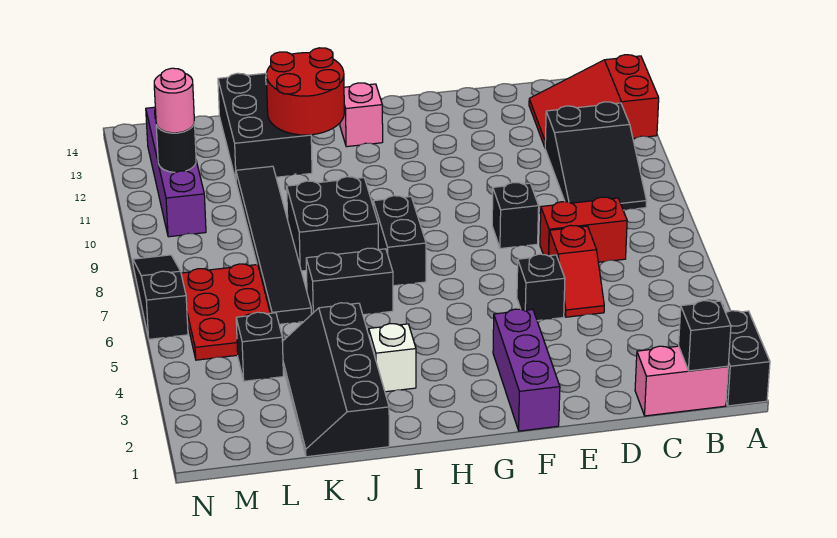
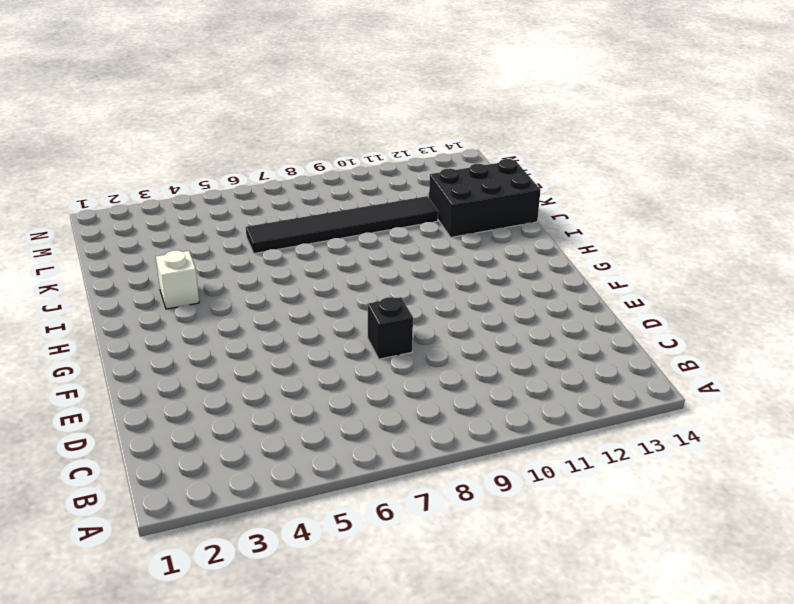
none -> black 1x2 brick [726,311,770,406]
none -> red 2x3 slope [529,55,659,147]
none -> pink 1x2 brick [635,346,728,416]

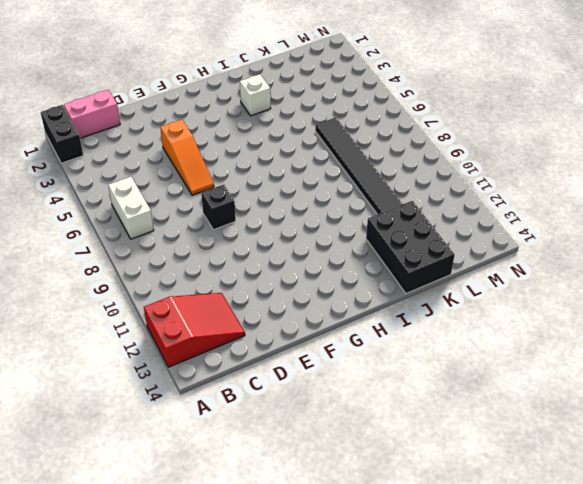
white 1x2 brick [108,177,154,239] -> none
orange 1x3 slope [160,119,214,195] -> black 1x1 brick [517,254,565,321]
none -> black 2x3 slope [545,102,646,210]
none -> red 1x2 brick [540,197,627,262]
none -> red 1x2 slope [549,225,604,317]

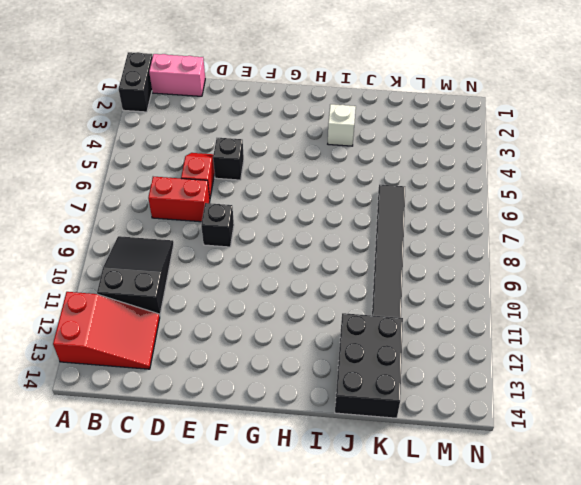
none -> purple 1x3 brick [493,309,560,431]
none -> black 1x2 brick [373,196,426,286]
none -> pink 1x1 brick [340,83,383,147]

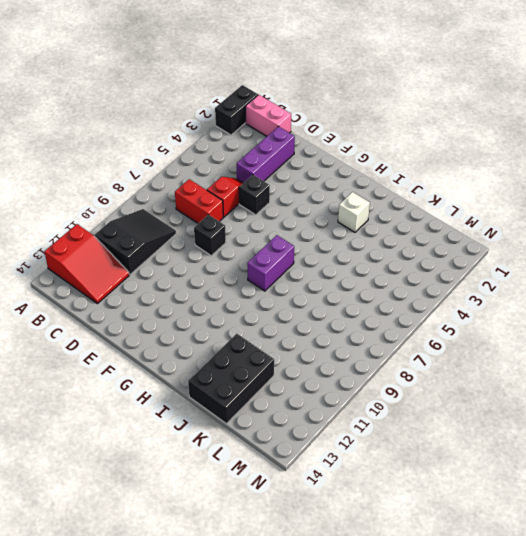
purple 1x3 brick [237,126,295,183] -> purple 1x3 brick moved to [493,309,560,431]
purple 1x2 brick [247,235,294,291] -> black 1x2 brick [373,196,426,286]
none -> pink 1x1 brick [340,83,383,147]
none -> black 1x2 brick [306,248,393,315]
none -> black 2x2 brick [287,176,378,271]

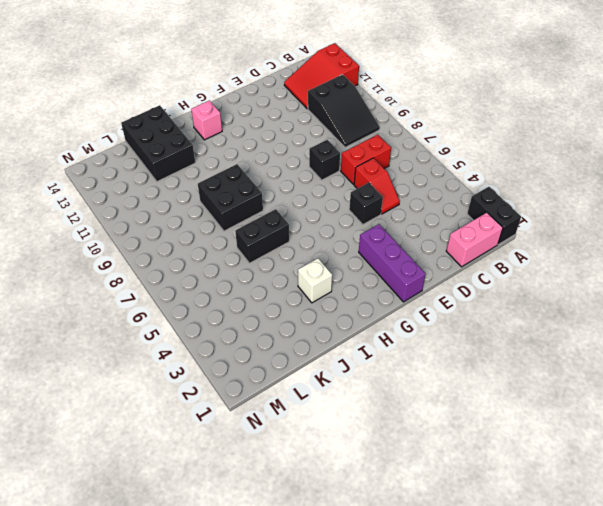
none -> black 1x2 brick [373,196,426,286]
none -> black 2x4 slope [282,303,389,457]
none -> black 1x6 tile [236,166,311,324]

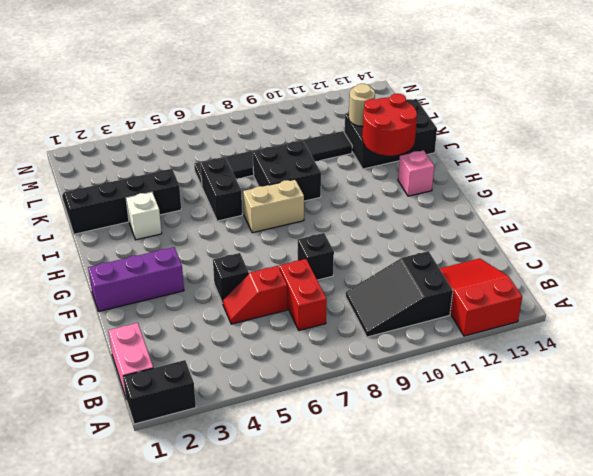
tan 1x2 brick [243,179,304,233] -> black 1x2 brick [373,196,426,286]
tan 1x1 round brick [349,84,375,126] -> none
none -> black 1x1 brick [236,312,283,381]
none -> red 2x3 plate [181,264,270,360]
none -> purple 1x4 brick [146,107,206,237]

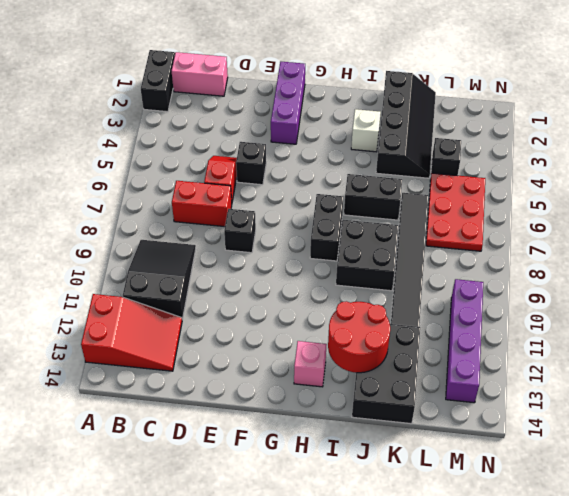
none -> black 1x3 slope [133,255,188,339]
none -> black 1x1 brick [679,301,731,371]
none -> black 1x1 round brick [156,122,196,172]

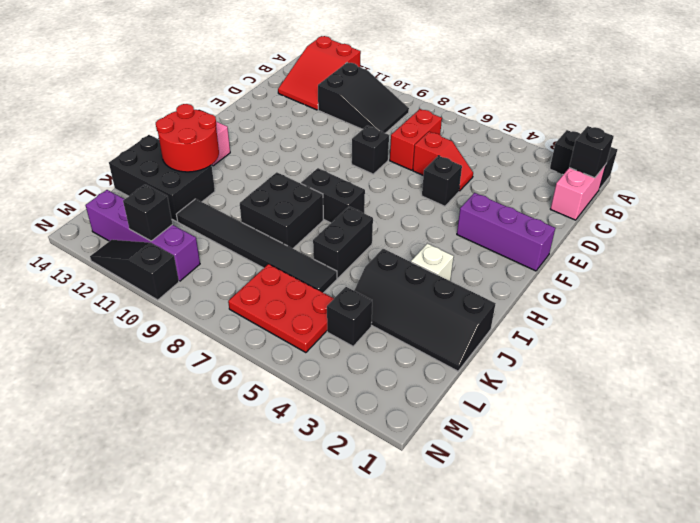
black 1x1 brick [123,185,172,241] -> black 1x1 round brick [156,122,196,172]
black 1x3 slope [90,240,179,300] -> black 1x3 slope moved to [133,255,188,339]
none -> pink 1x1 round brick [154,68,194,133]

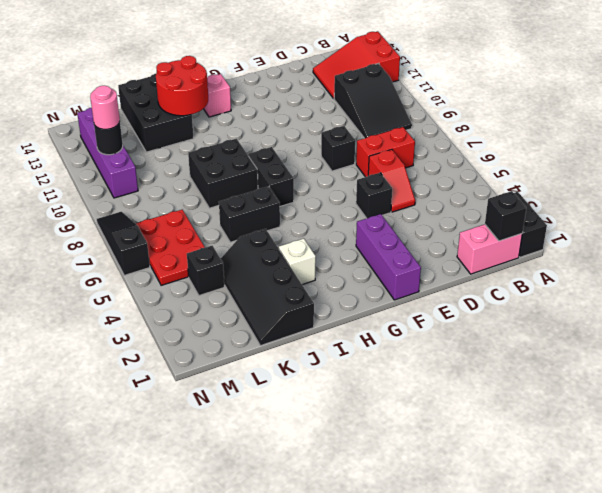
none -> black 1x6 tile [236,166,311,324]

